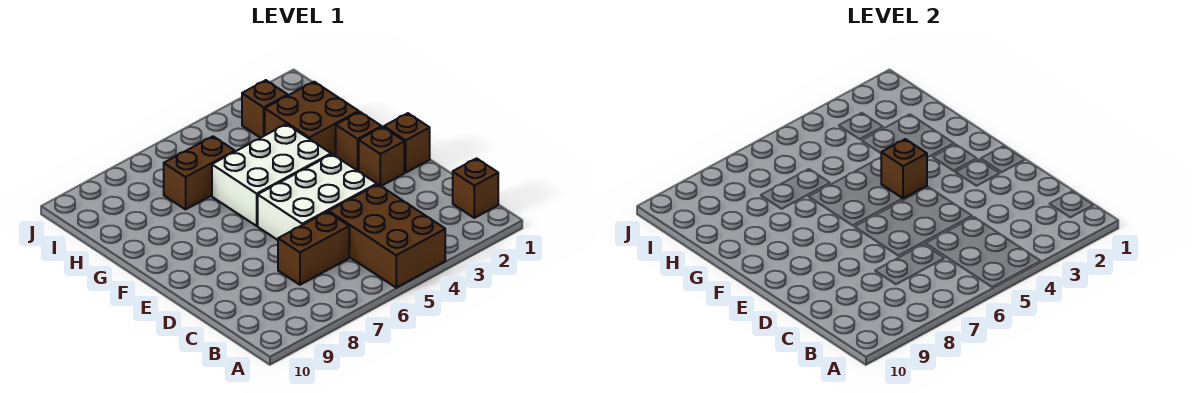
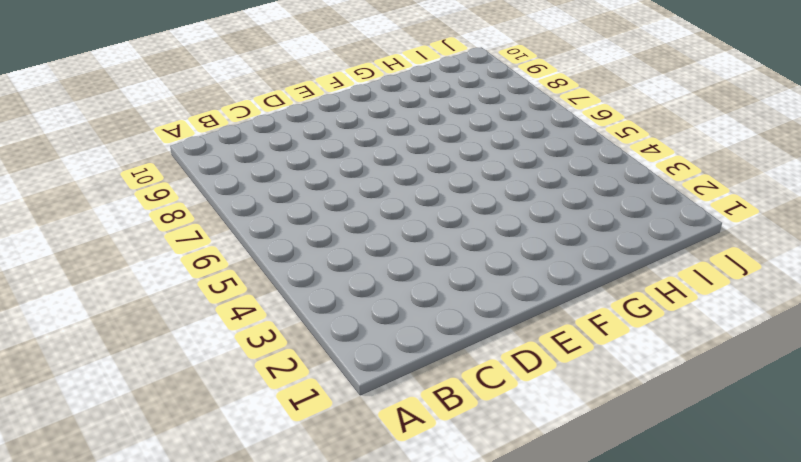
none -> brown 2x3 brick [329,184,445,288]
none -> brown 1x1 brick [453,158,498,218]
none -> brown 1x2 brick [278,212,349,285]

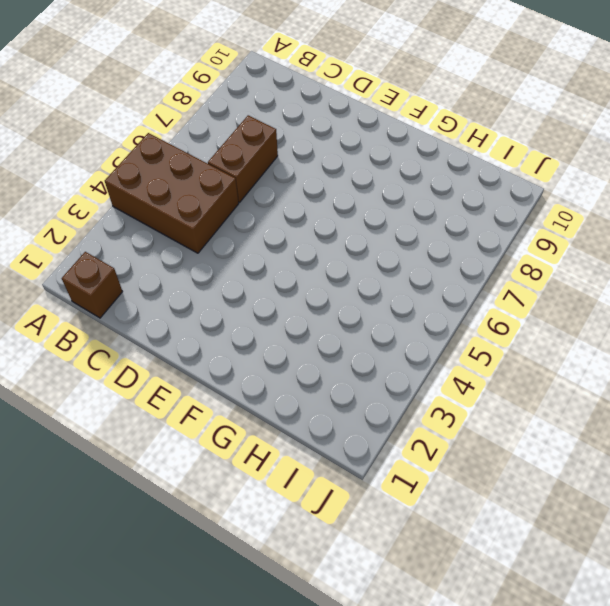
none -> white 2x3 brick [258,154,377,240]
none -> brown 1x1 brick [384,113,430,173]
none -> brown 1x1 brick [359,127,404,186]

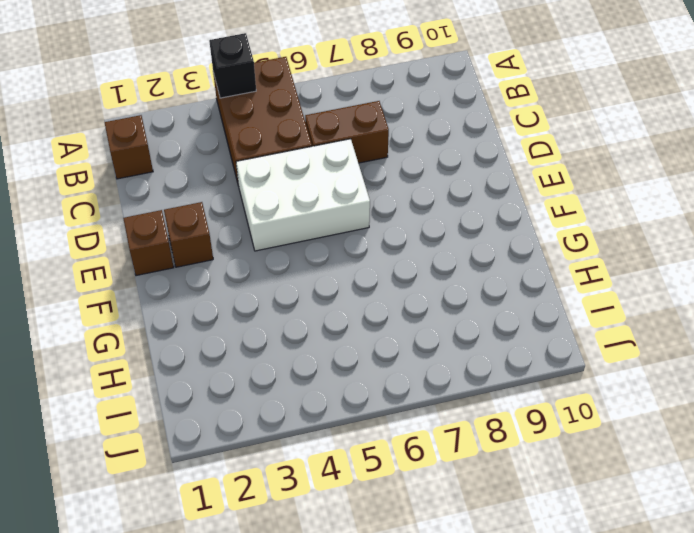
black 1x1 brick [209,33,256,98] -> none
none -> brown 1x1 brick [336,112,382,171]
none -> white 2x3 brick [212,124,331,226]
none -> brown 2x2 brick [265,82,359,156]

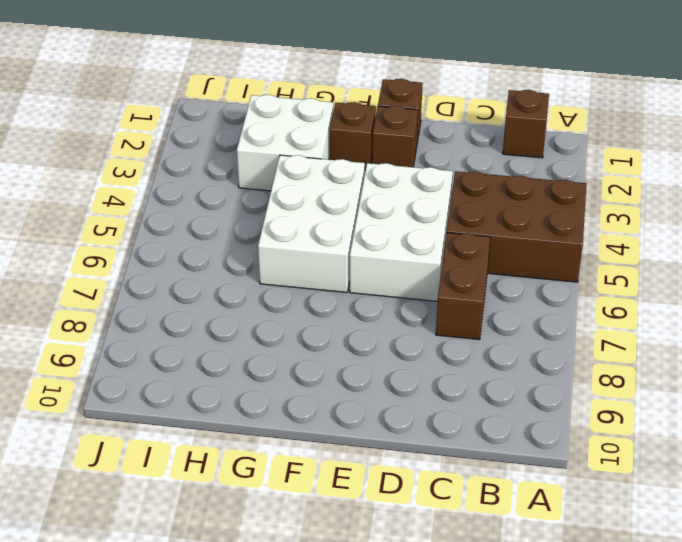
white 2x2 brick [237,95,333,191] -> brown 2x2 brick [265,82,359,156]
none -> brown 1x2 brick [164,136,235,209]
none -> brown 1x1 brick [242,80,288,138]
none -> brown 1x1 brick [881,139,927,199]

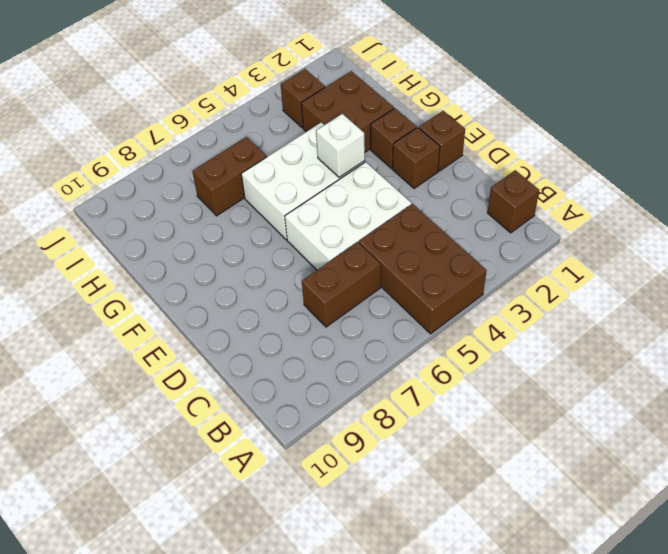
white 1x1 brick [316,114,365,177] -> brown 1x1 brick [881,139,927,199]

